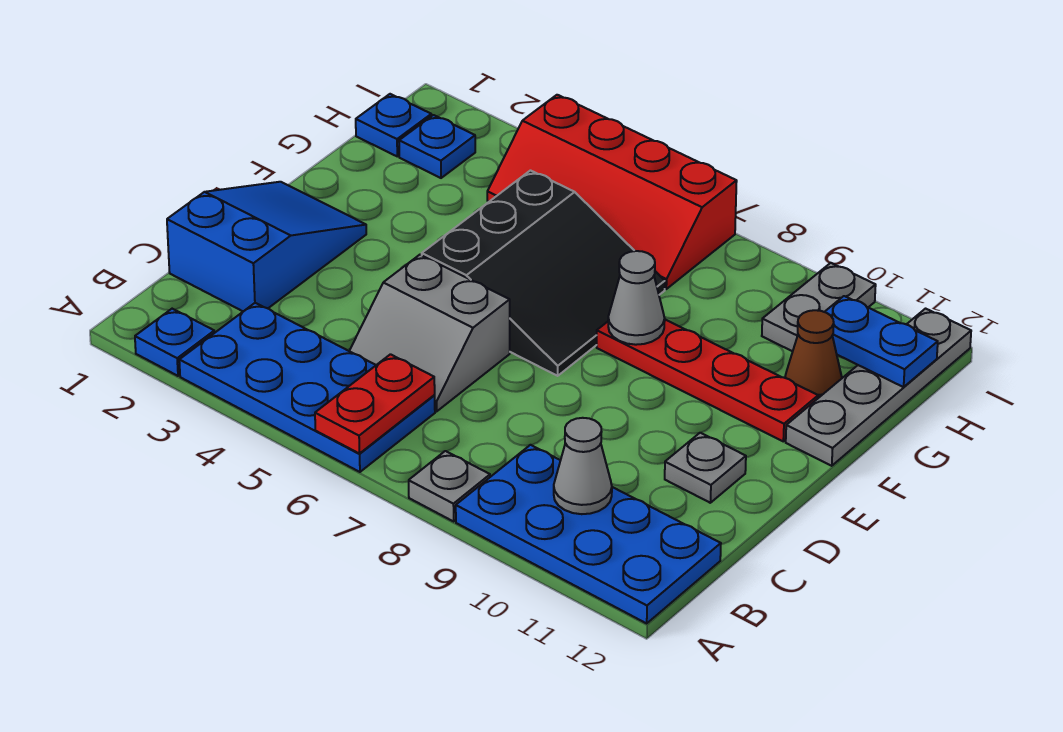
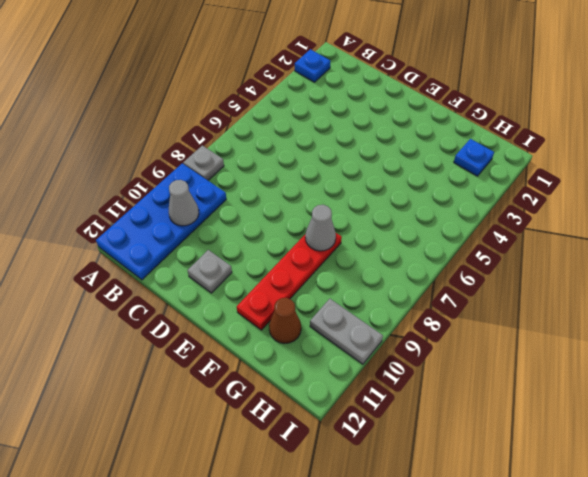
none -> blue 2x4 plate [179,303,435,472]
none -> blue 2x3 slope [167,182,366,311]
none -> grey 2x2 slope [350,255,510,411]

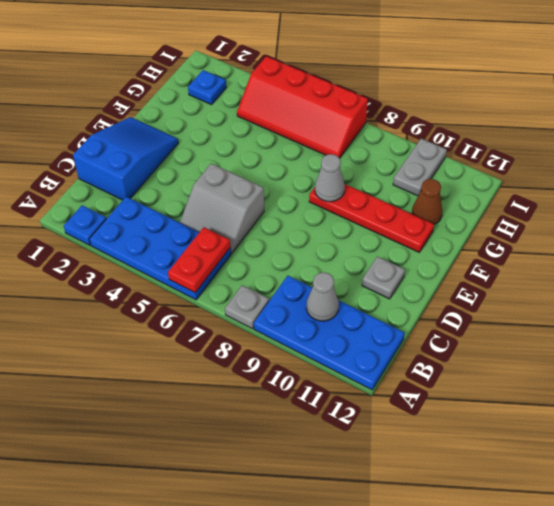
none -> black 3x3 slope [422,171,665,376]
none -> grey 1x4 plate [786,309,971,466]
none -> blue 1x1 plate [356,94,431,156]

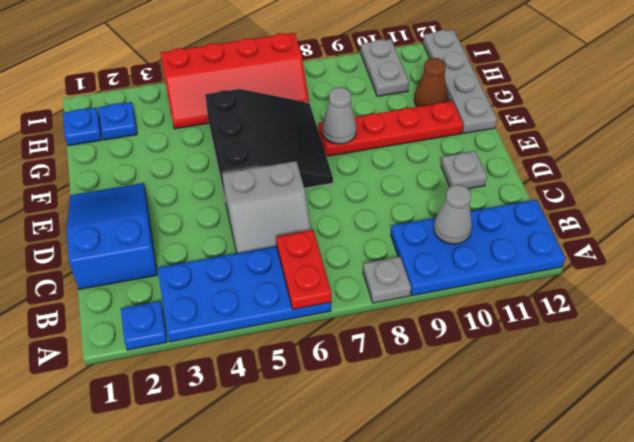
none -> blue 1x2 plate [825,296,938,387]

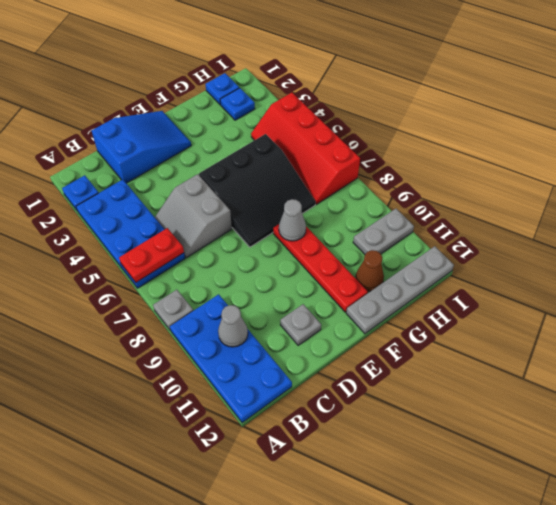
none -> blue 1x2 plate [825,296,938,387]

